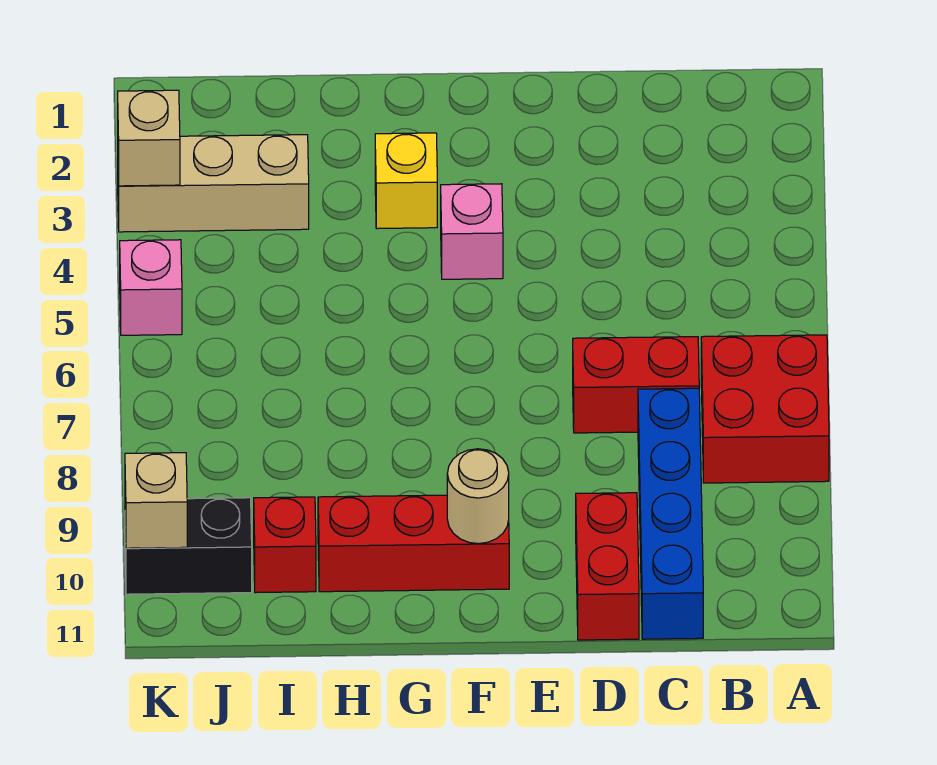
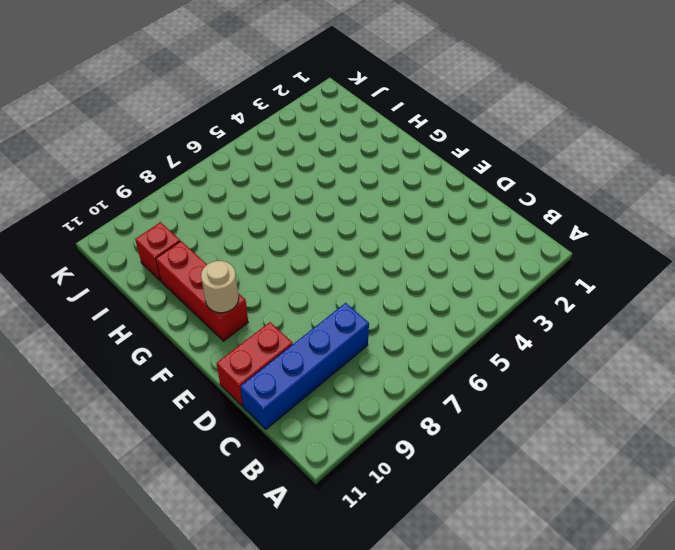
none -> red 2x2 brick [701,335,829,483]
none -> red 1x2 brick [573,337,699,433]
none -> pink 1x1 brick [441,184,503,279]

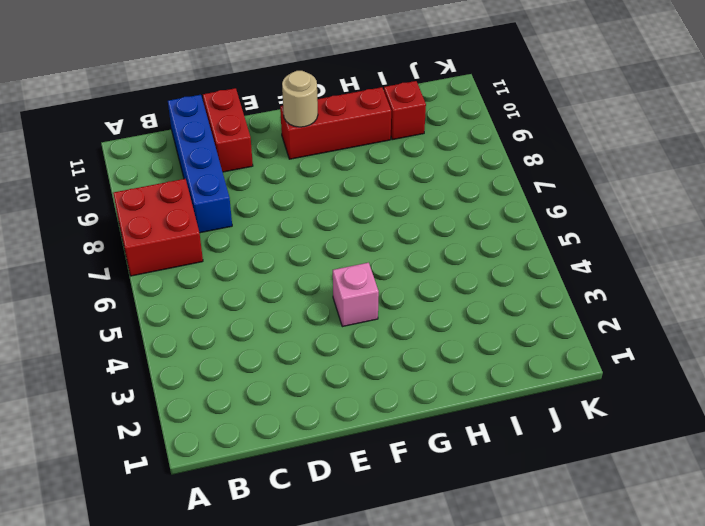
none -> red 1x2 brick [573,337,699,433]
none -> yellow 1x1 brick [375,133,437,229]
none -> tan 1x3 brick [118,135,309,232]

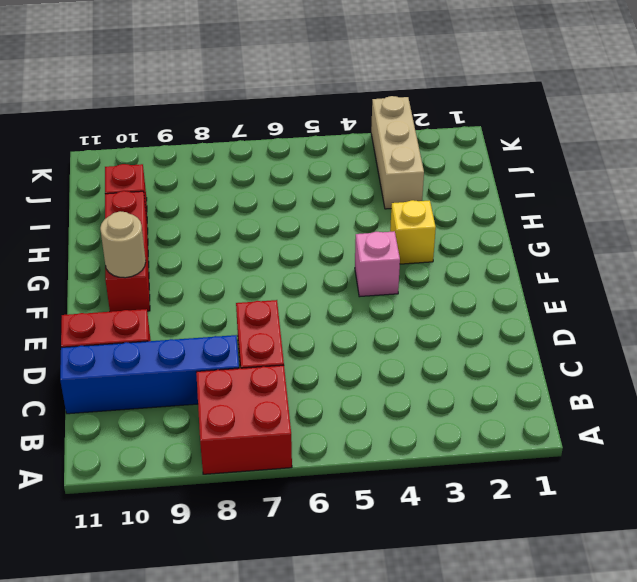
none -> black 1x2 brick [125,498,252,594]
none -> pink 1x1 brick [120,240,182,335]
none -> tan 1x1 brick [118,90,180,186]

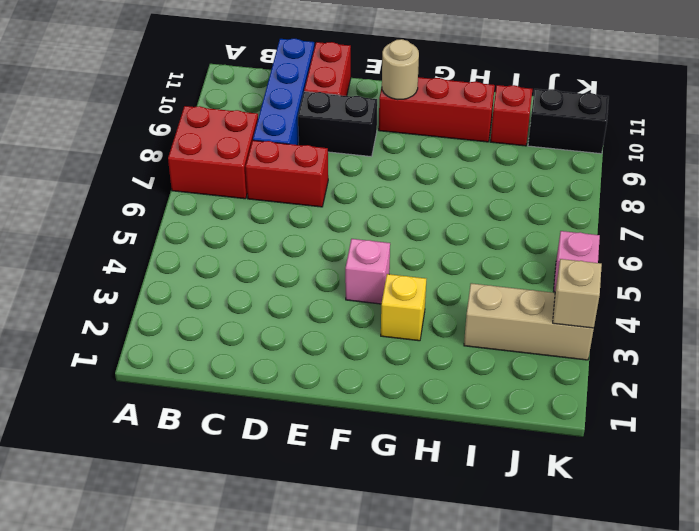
black 1x2 brick [298,92,377,157] -> none
none -> tan 1x1 brick [125,453,187,548]

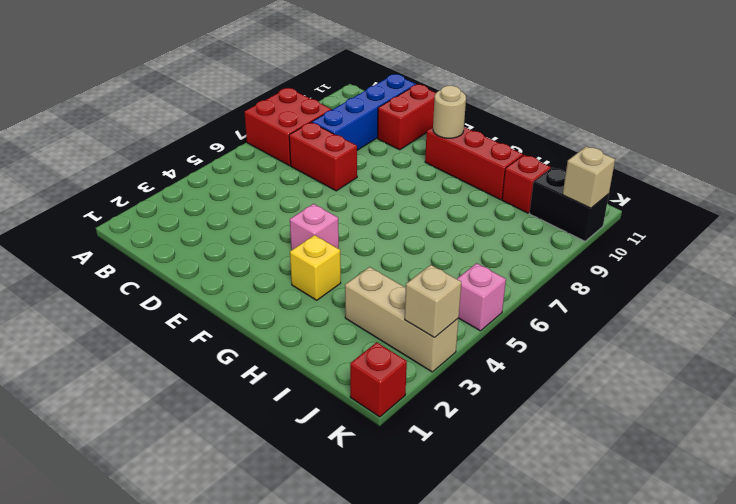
red 1x1 brick [350,342,407,417] -> none

